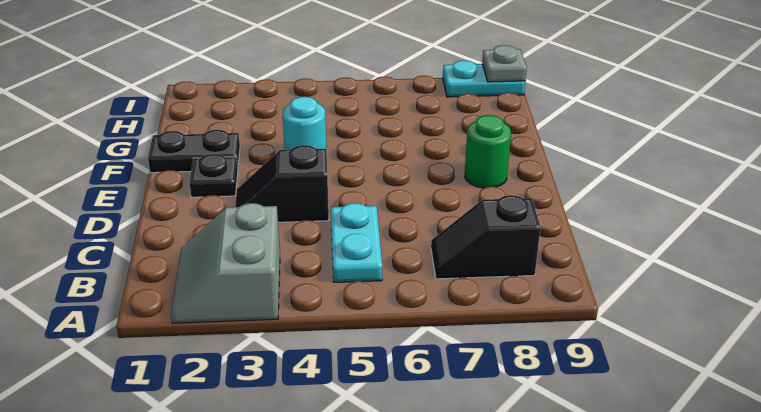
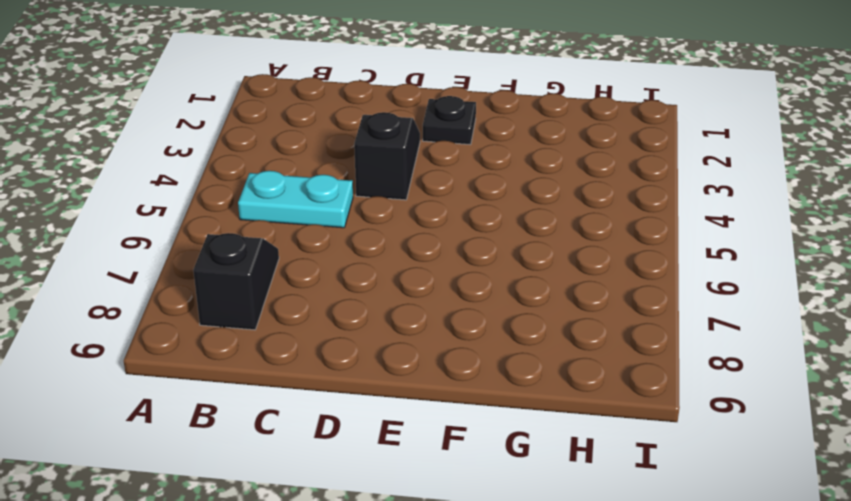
none -> grey 2x2 slope [171,203,280,323]
none -> green 1x1 round brick [465,115,511,188]

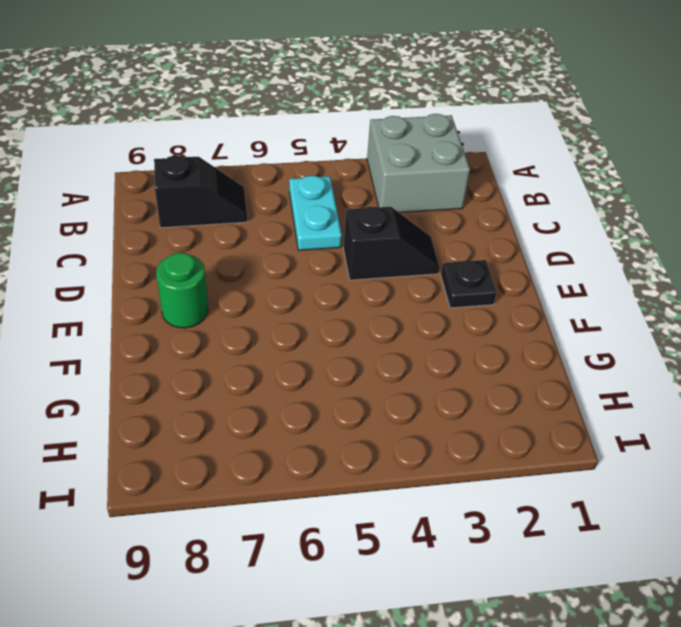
grey 2x2 brick [367,114,470,213] -> grey 2x2 slope [171,203,280,323]
none -> black 1x2 plate [148,130,240,173]
none -> cyan 1x1 round brick [282,97,327,150]

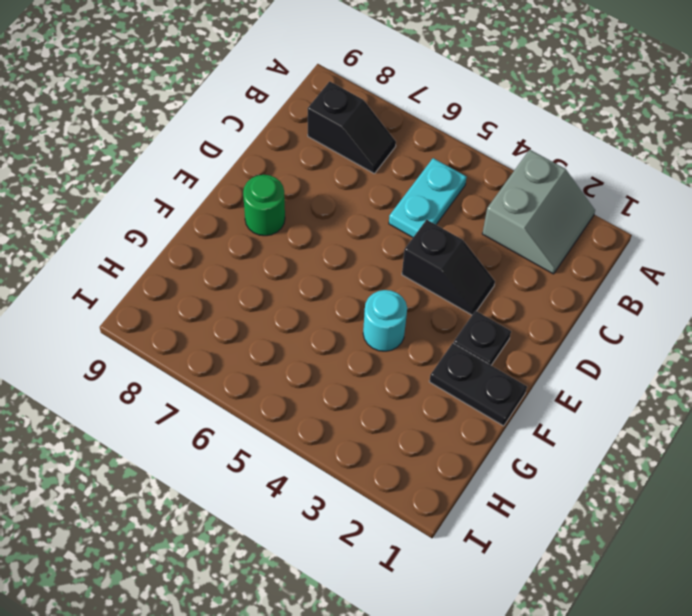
none -> cyan 1x2 plate [443,60,525,97]
none -> grey 1x1 plate [482,45,527,82]

